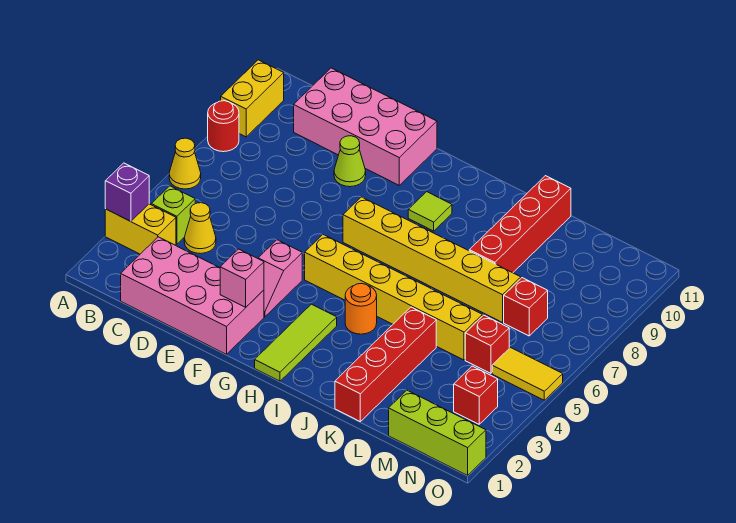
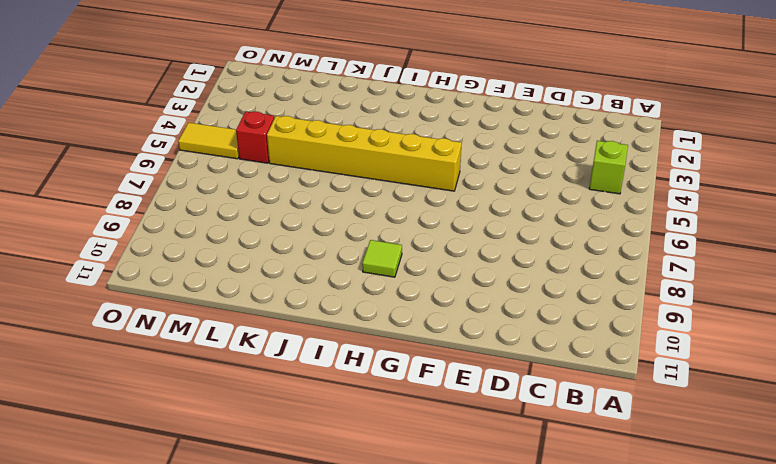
none -> yellow 1x2 brick [105,204,176,254]
none -> yellow 1x1 cone [169,138,201,189]
none -> red 1x1 round brick [208,101,239,152]

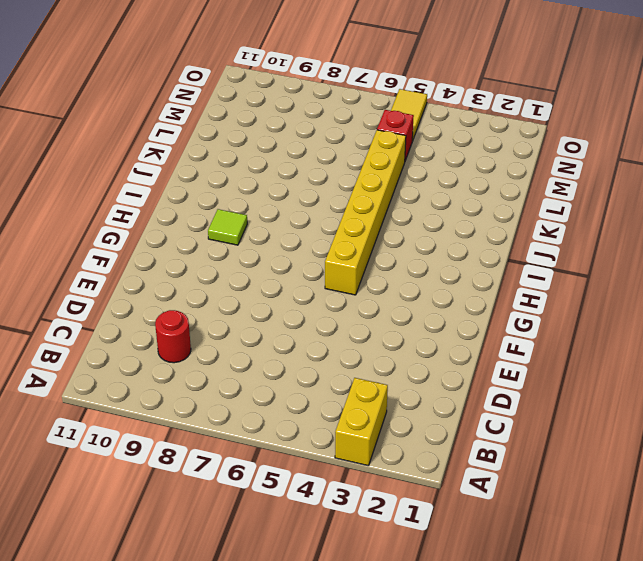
red 1x1 round brick [155,310,191,363] -> red 1x1 round brick moved to [208,101,239,152]
none -> yellow 1x1 cone [169,138,201,189]
none -> yellow 1x2 brick [221,60,284,137]
none -> lime 1x1 brick [151,186,195,244]

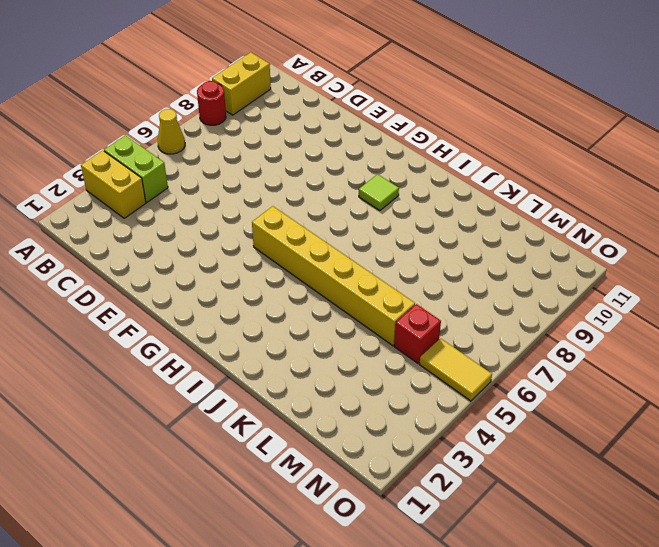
lime 1x2 brick [104,135,168,202] -> lime 1x1 brick [151,186,195,244]
none -> pink 2x4 brick [121,237,264,354]
none -> yellow 1x1 cone [184,203,216,254]
none -> pink 2x4 brick [294,68,437,185]

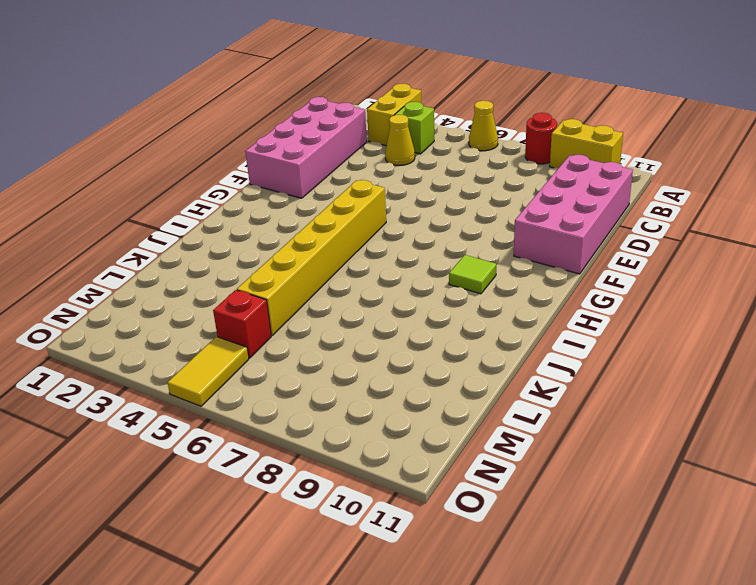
none -> lime 1x1 cone [334,136,366,187]
none -> pink 1x2 slope [258,240,302,317]
none -> yellow 1x6 brick [343,197,521,323]

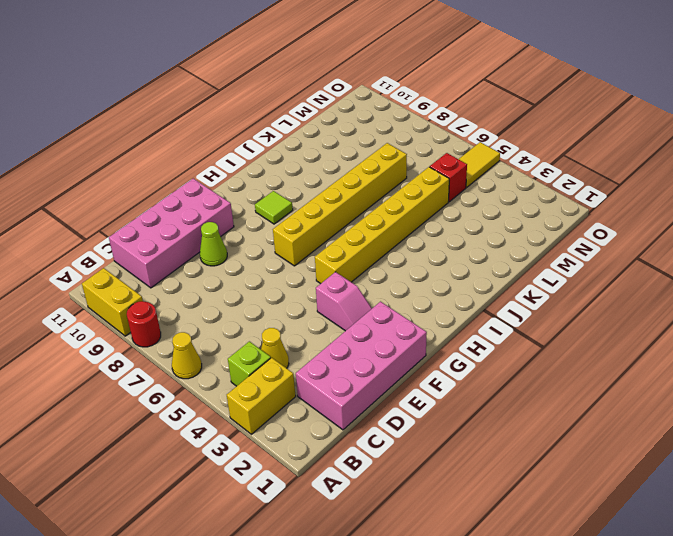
none -> lime 1x3 tile [255,304,337,381]
none -> orange 1x1 round brick [345,283,377,334]
none -> red 1x4 brick [335,307,436,421]

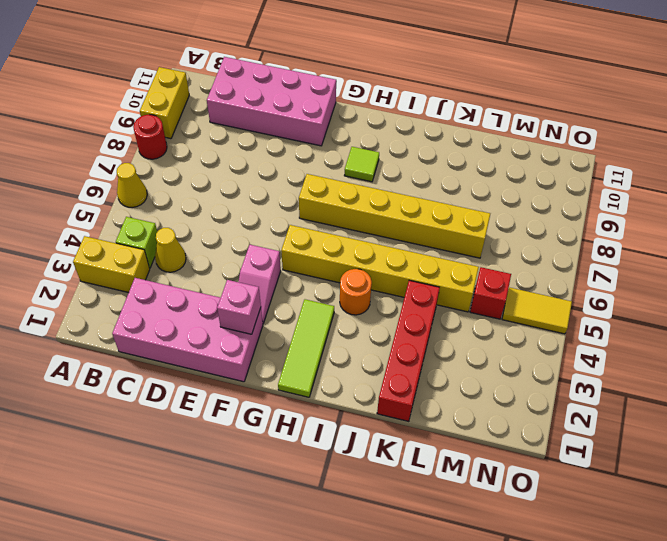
none -> lime 1x1 cone [334,136,366,187]
none -> red 1x4 brick [469,176,571,273]
none -> lime 1x3 brick [389,390,486,475]

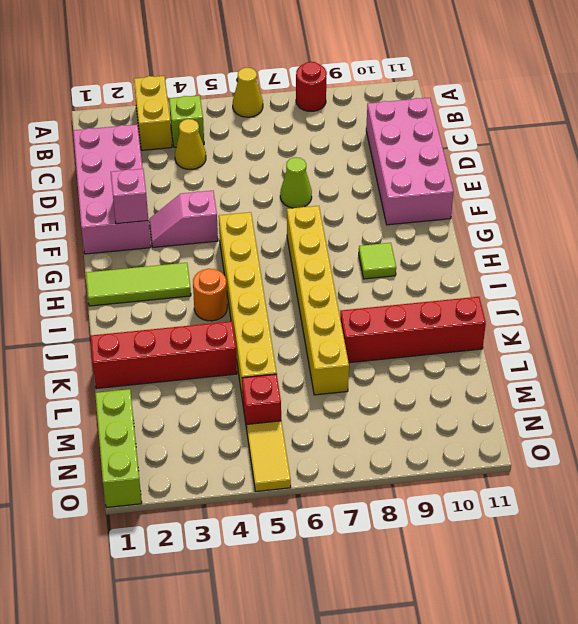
lime 1x1 cone [280,157,312,208] -> lime 1x1 cone moved to [334,136,366,187]
none -> yellow 1x2 brick [221,60,284,137]
none -> red 1x1 brick [504,278,548,336]
none -> red 1x1 brick [454,366,498,424]

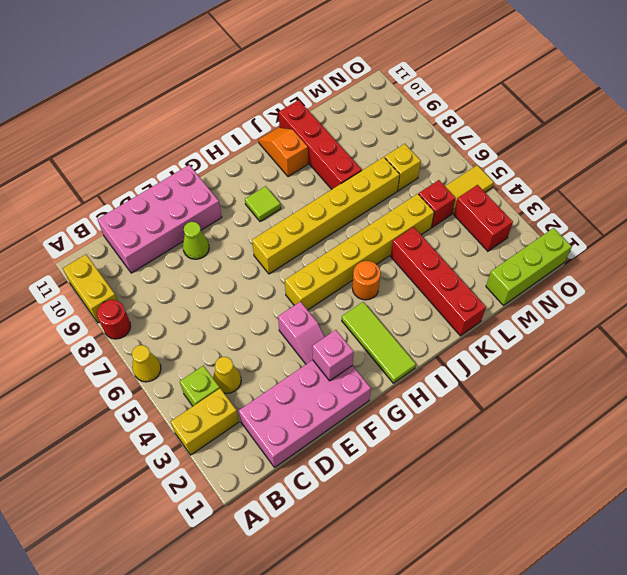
orange 1x2 slope [258,128,308,177] -> none
yellow 1x1 brick [385,144,421,191] -> red 1x1 brick [504,278,548,336]
red 1x2 brick [454,185,513,251] -> red 1x1 brick [454,366,498,424]
none -> purple 1x1 brick [105,163,149,221]

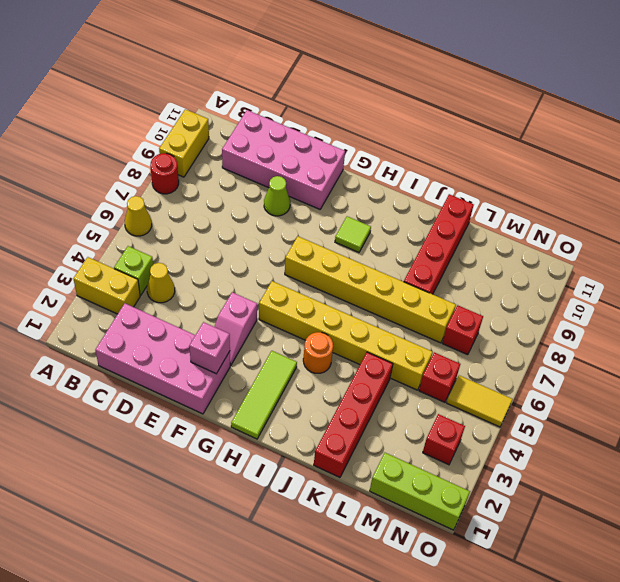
none -> purple 1x1 brick [105,163,149,221]

